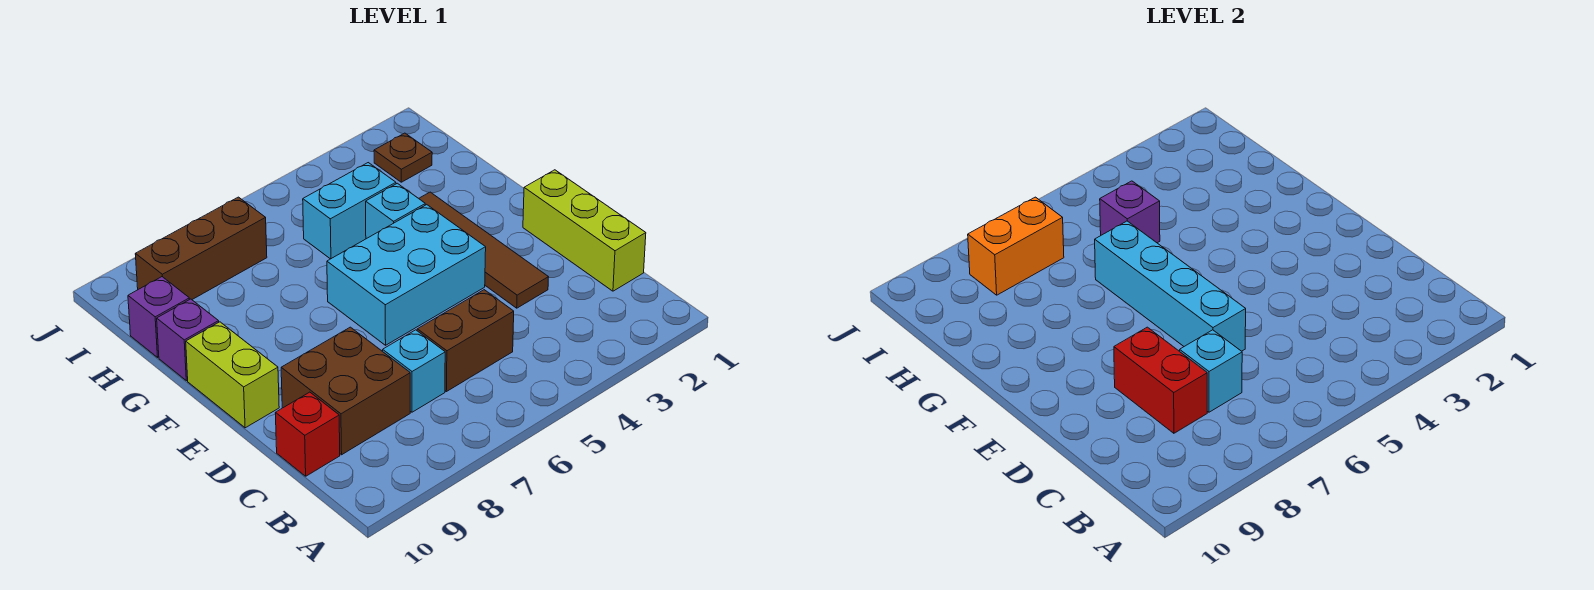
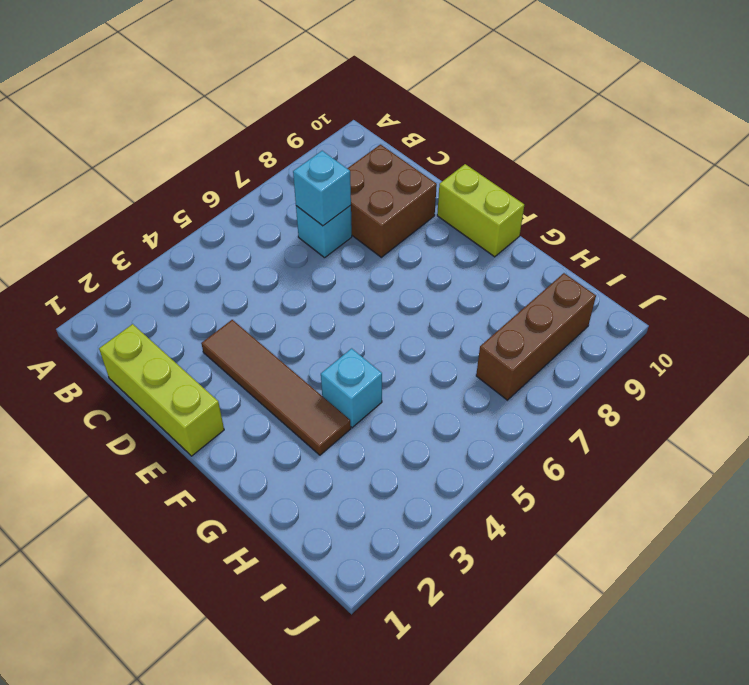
none -> brown 1x2 brick [417,290,514,392]
none -> red 1x1 brick [275,392,340,476]
none -> cyan 2x3 brick [327,205,486,345]

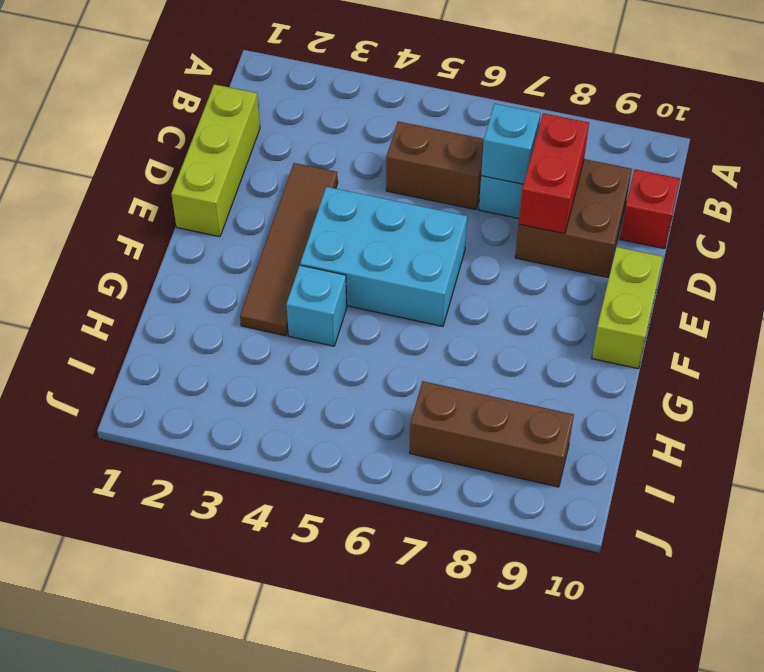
none -> purple 1x1 brick [157,299,219,381]
none -> cyan 1x2 brick [303,163,396,259]
none -> purple 1x1 brick [128,277,190,357]

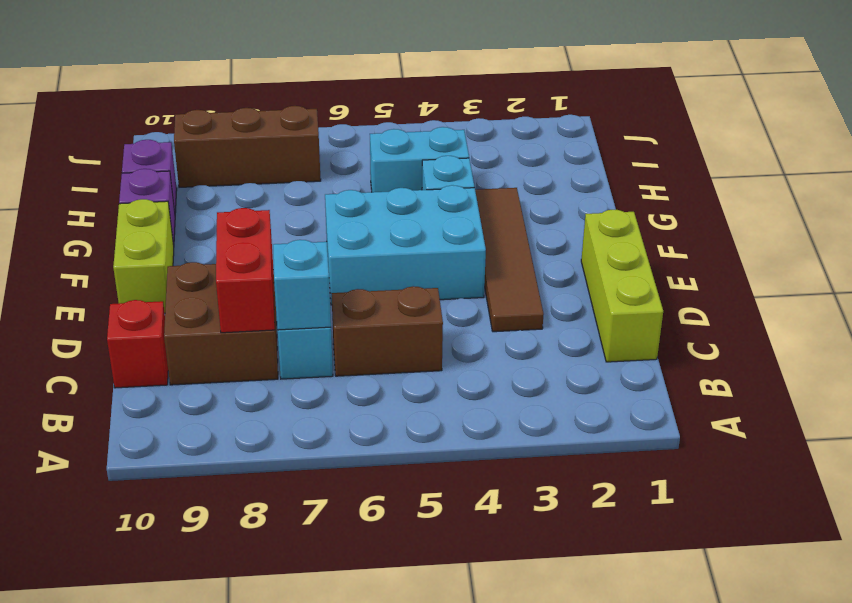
none -> brown 1x1 plate [374,133,432,182]
none -> cyan 1x4 brick [1095,221,1246,351]
none -> purple 1x1 brick [1100,181,1160,243]

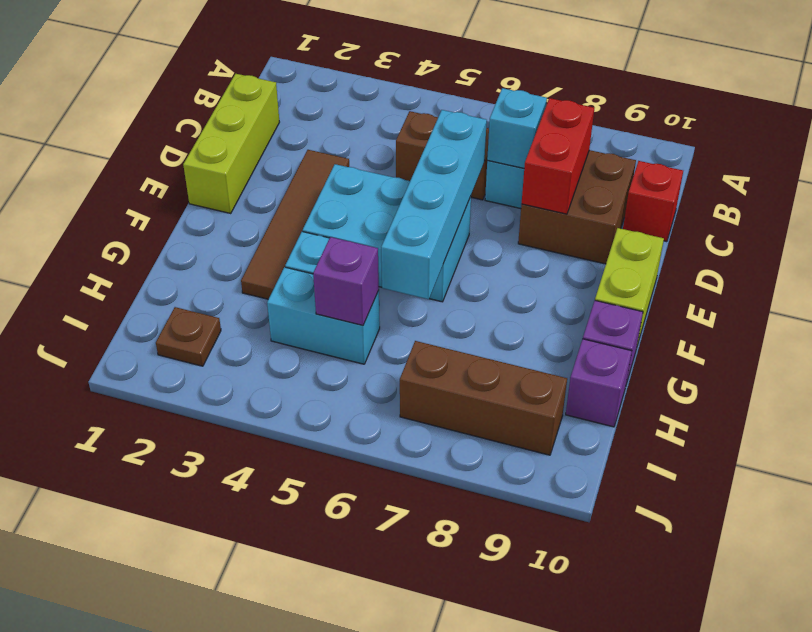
none -> orange 1x2 brick [968,197,1064,295]

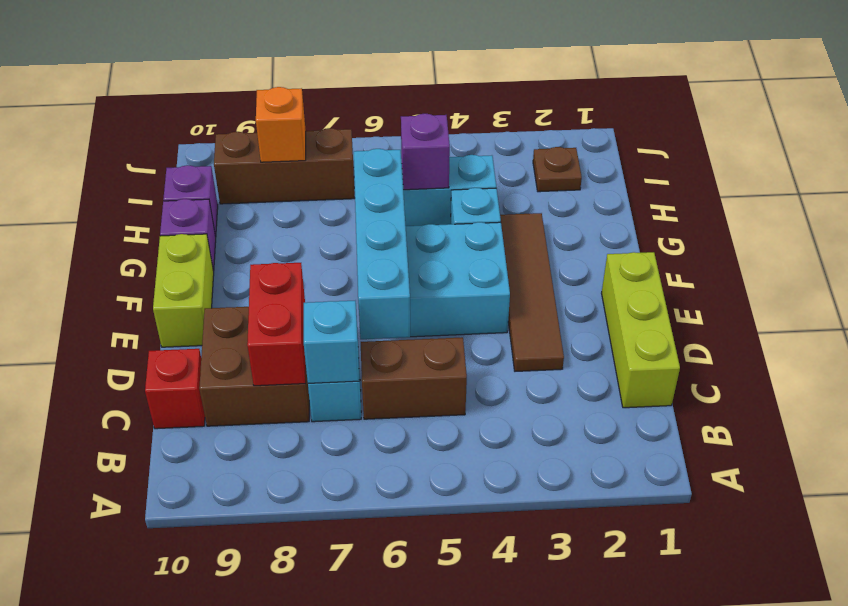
orange 1x1 brick [256,87,306,162] -> orange 1x2 brick [968,197,1064,295]

